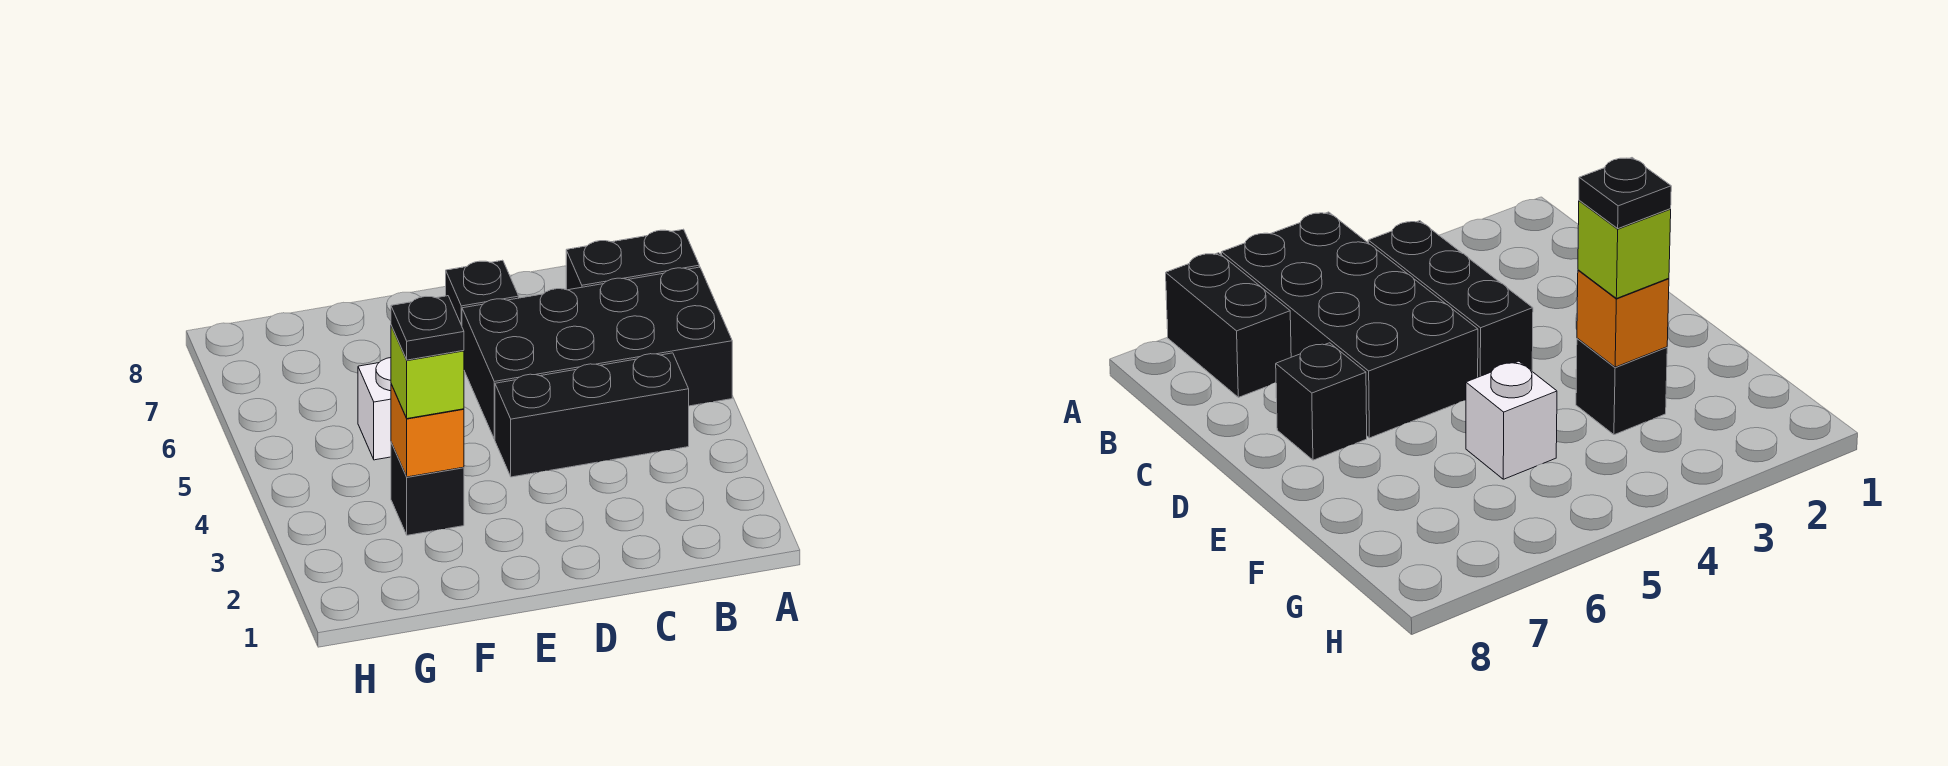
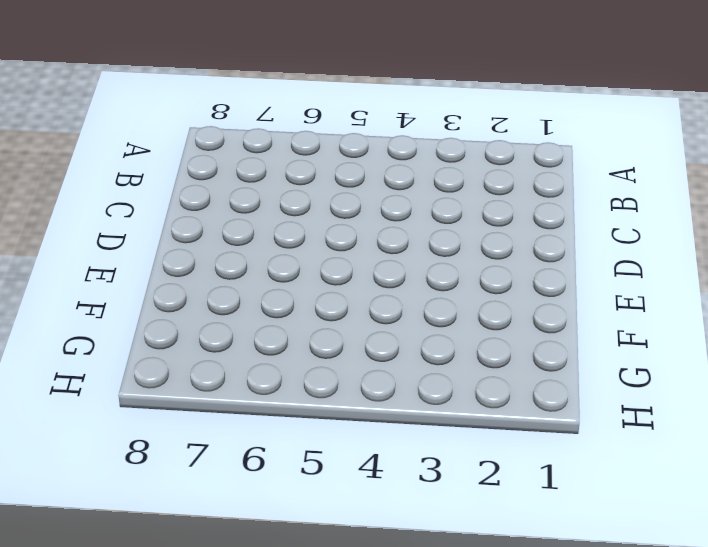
none -> black 2x4 brick [462,267,732,439]
none -> black 1x2 brick [566,229,699,290]

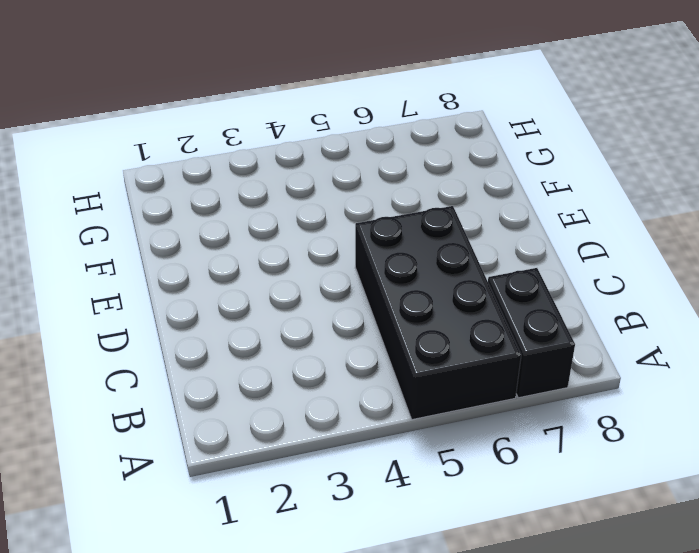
none -> black 1x3 brick [495,353,689,477]
none -> black 1x1 brick [446,260,519,326]

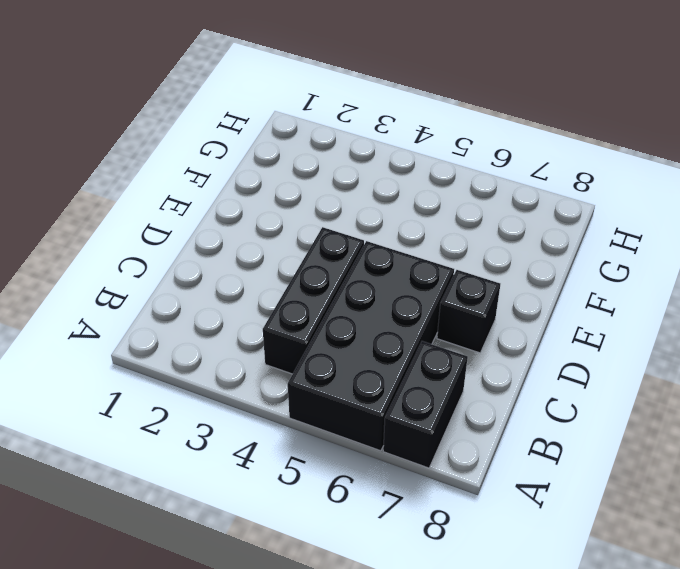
none -> black 1x1 brick [391,443,464,535]
none -> white 1x1 brick [358,358,391,460]

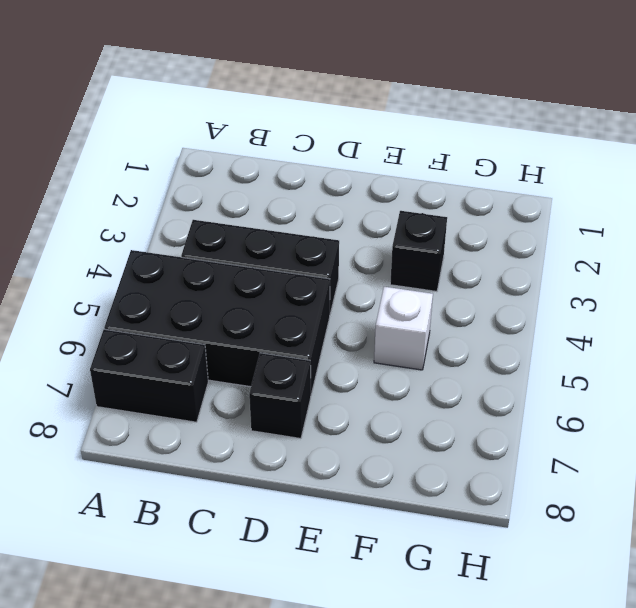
none -> orange 1x1 brick [391,384,464,477]
none -> lime 1x1 brick [391,326,464,419]

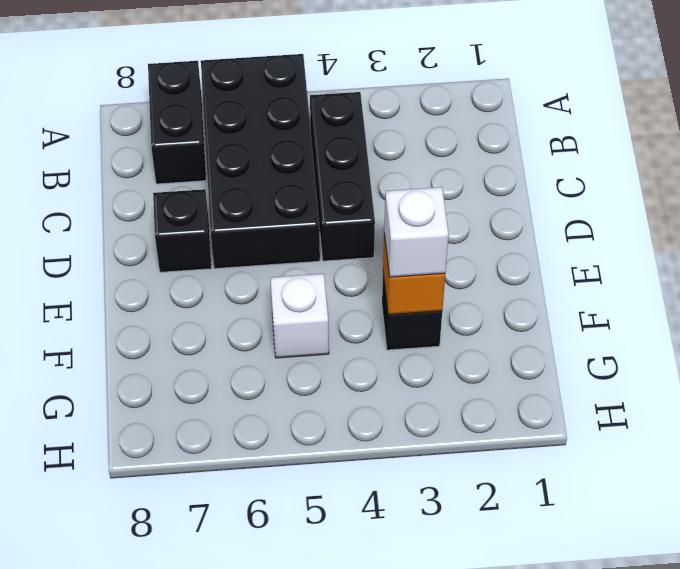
white 1x1 brick [384,187,448,277] -> lime 1x1 brick [391,326,464,419]
none -> black 1x1 plate [391,296,464,360]

